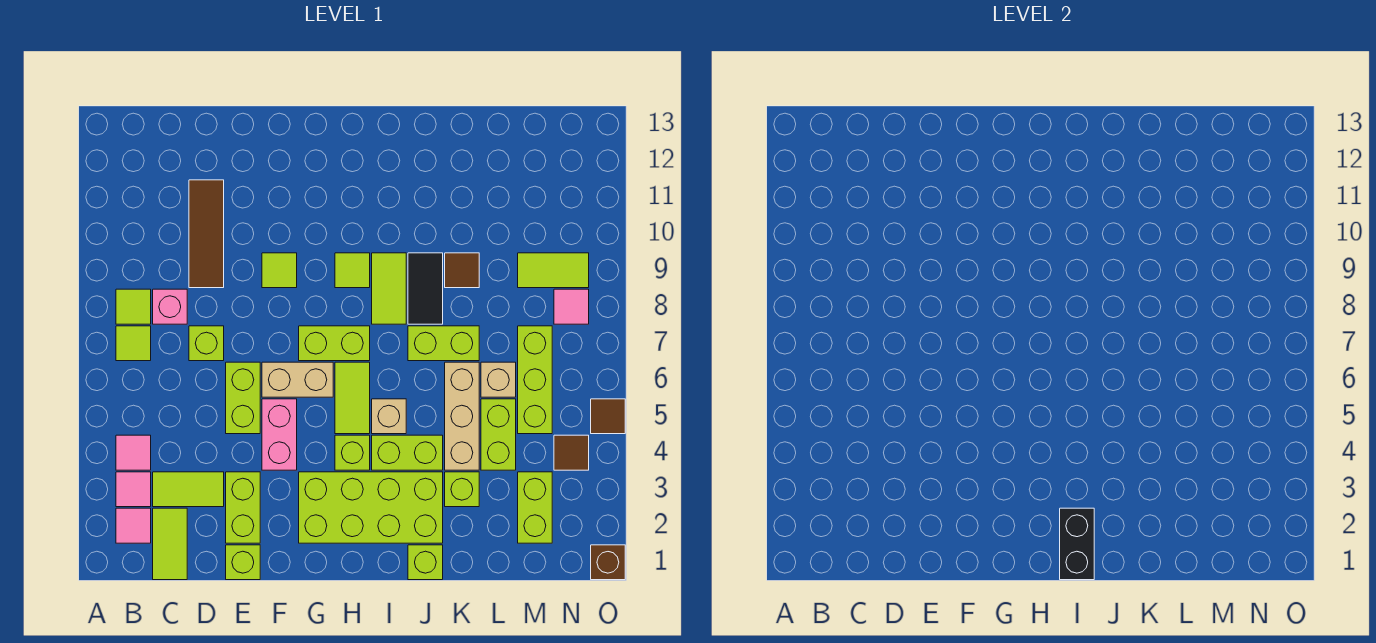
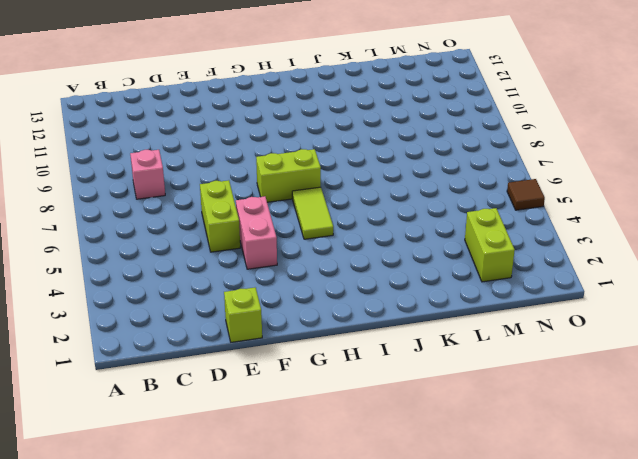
none -> pink 1x1 tile [116,508,151,543]
none -> pink 1x1 tile [116,472,151,507]
none -> pink 1x1 tile [116,435,151,470]
none -> lime 1x1 tile [116,326,151,361]

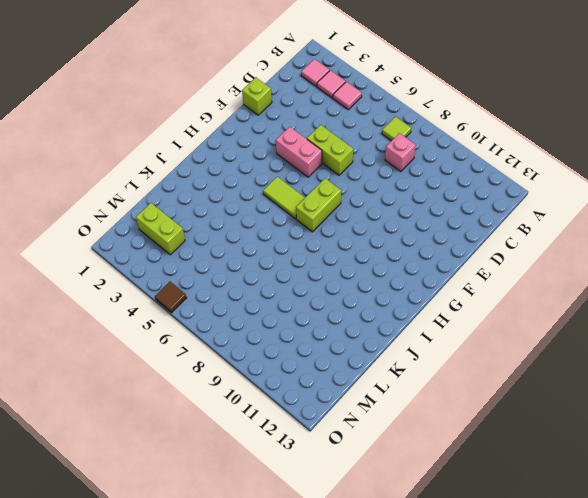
none -> lime 1x1 tile [116,289,151,324]
none -> lime 1x2 tile [153,508,187,580]
none -> lime 1x2 tile [153,472,224,507]
none -> lime 1x1 brick [189,326,224,361]

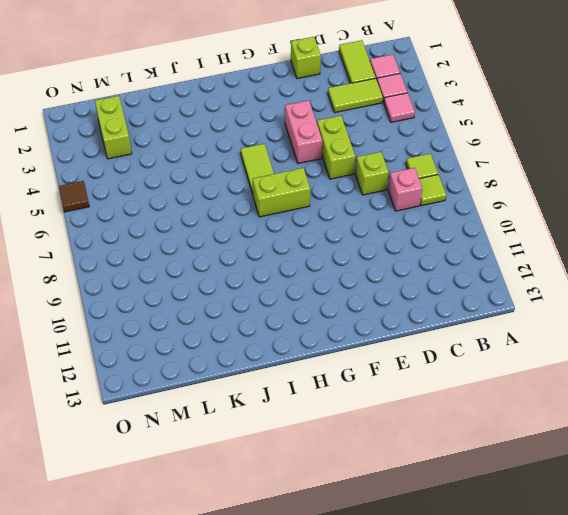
none -> brown 1x3 tile [189,180,224,288]
none -> lime 1x2 brick [226,472,260,543]
none -> tan 1x2 brick [262,362,333,397]
none -> lime 1x1 tile [262,253,297,288]

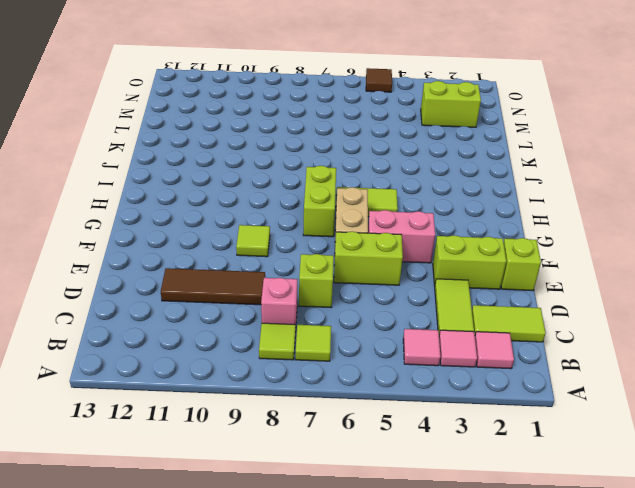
none -> lime 2x4 brick [299,472,443,543]
none -> lime 1x1 brick [335,435,370,470]
none -> lime 1x1 tile [335,253,370,288]
none -> lime 1x2 brick [372,435,443,470]

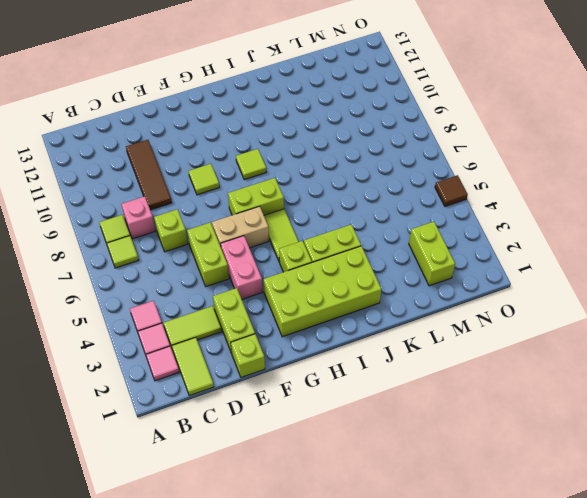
none -> tan 1x1 brick [372,399,406,434]
none -> lime 1x2 tile [372,253,406,324]
none -> lime 1x1 brick [408,545,443,580]
none -> lime 1x2 brick [408,326,479,361]

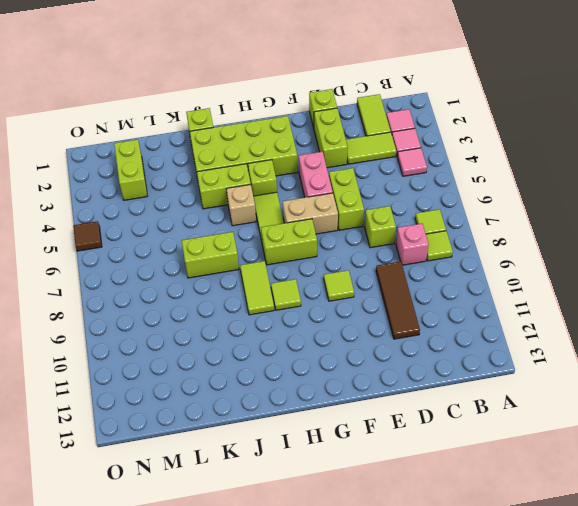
none -> black 1x2 tile [408,253,443,324]
none -> lime 1x1 brick [445,472,479,507]
none -> tan 1x3 brick [445,362,479,470]
none -> brown 1x1 tile [445,253,479,288]

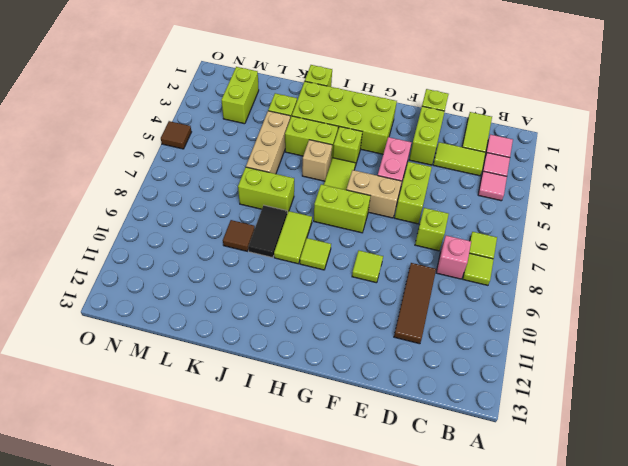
none -> lime 1x2 brick [481,399,516,470]
none -> tan 1x1 brick [481,362,516,397]
none -> lime 1x3 brick [518,326,552,434]
none -> lime 1x2 tile [518,253,589,288]

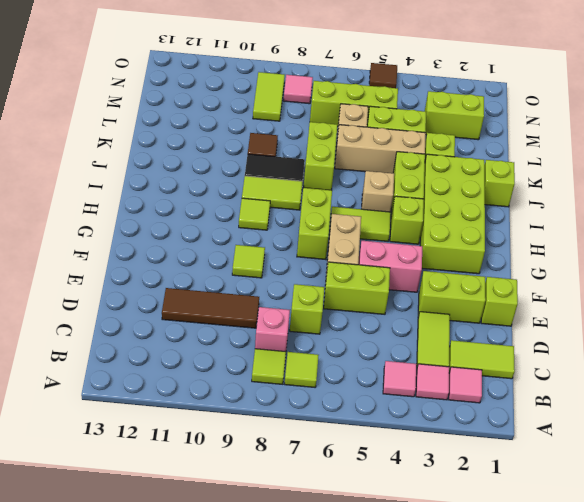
none -> brown 1x1 tile [554,435,589,470]
none -> brown 1x1 brick [591,545,625,580]
none -> black 1x2 brick [1060,508,1094,580]

